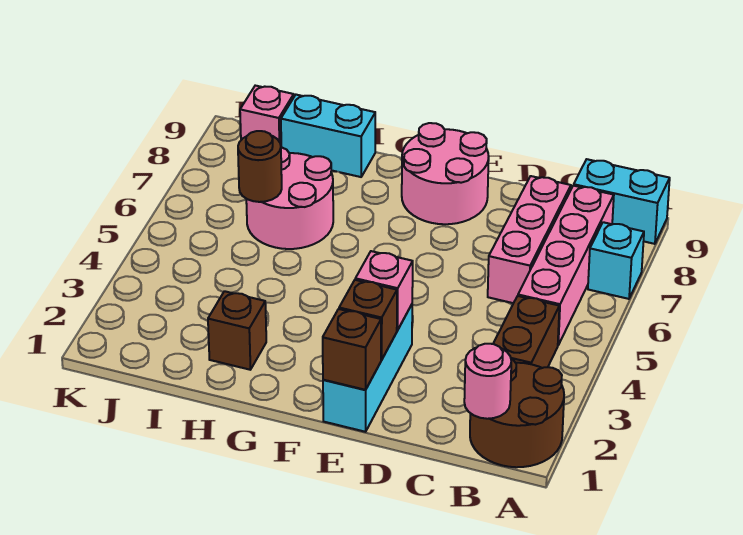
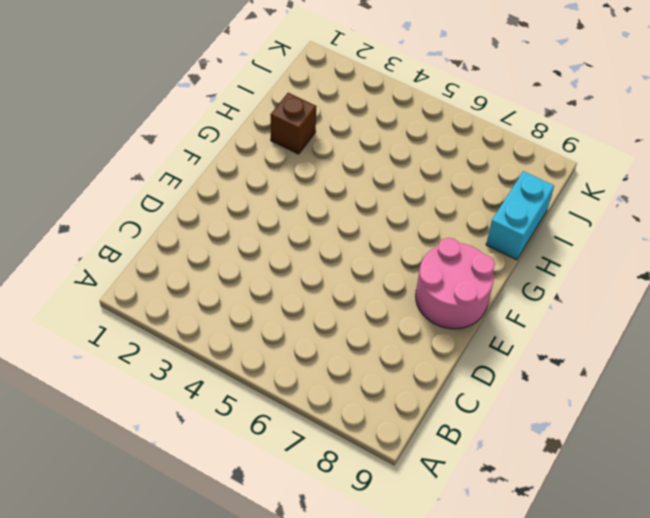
none -> brown 2x2 round brick [470,359,564,467]
none -> cyan 1x1 brick [588,222,644,299]
none -> cyan 1x2 brick [574,159,670,244]

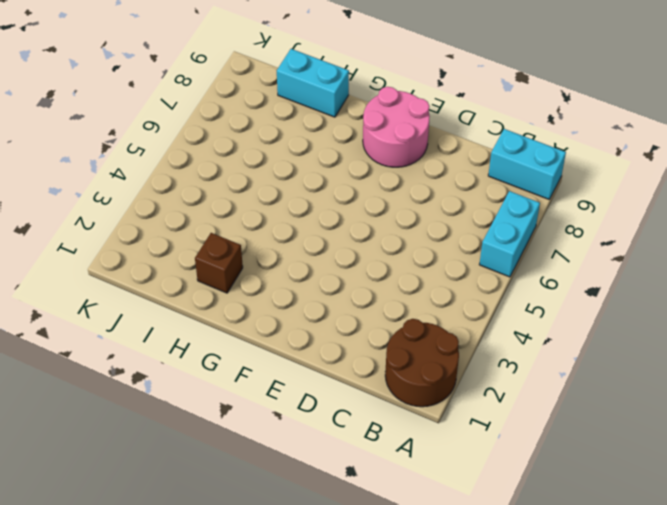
cyan 1x2 brick [479,191,540,277] -> cyan 1x1 brick [588,222,644,299]
none -> brown 1x2 brick [493,296,559,368]
none -> pink 1x4 brick [518,186,614,345]
none -> pink 1x3 brick [488,176,571,303]

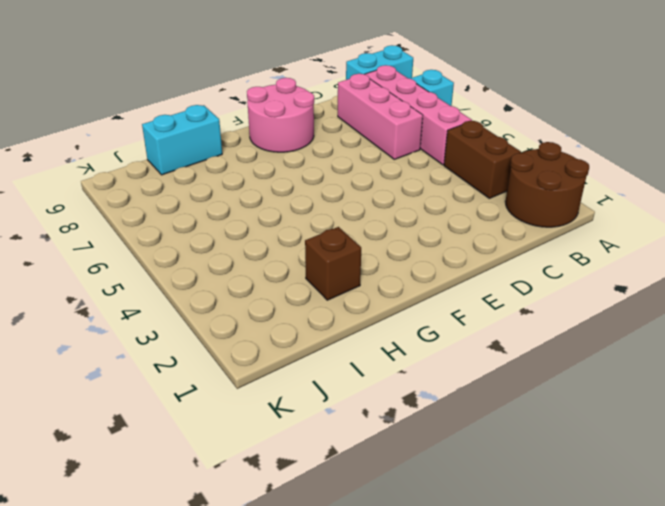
none -> cyan 1x3 brick [323,305,412,432]
none -> pink 2x2 round brick [246,147,333,249]
none -> pink 1x1 brick [240,86,294,145]

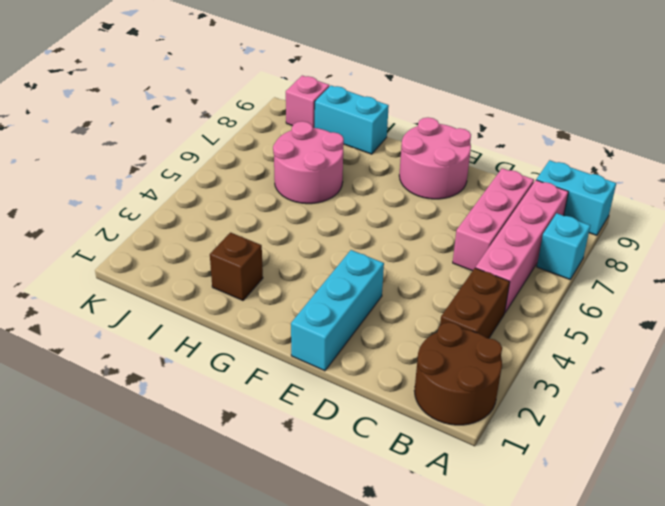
none -> pink 1x1 round brick [464,344,511,419]
none -> brown 1x1 brick [323,309,381,390]
none -> brown 1x1 brick [339,280,397,360]

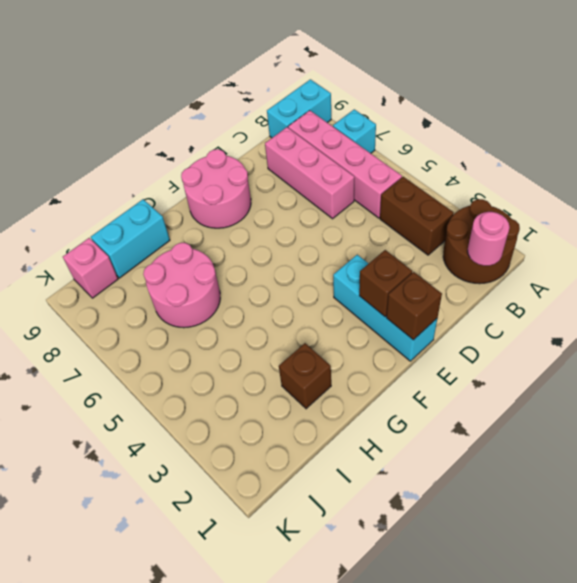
none -> pink 1x1 brick [355,251,413,330]
none -> brown 1x1 round brick [238,131,282,202]

